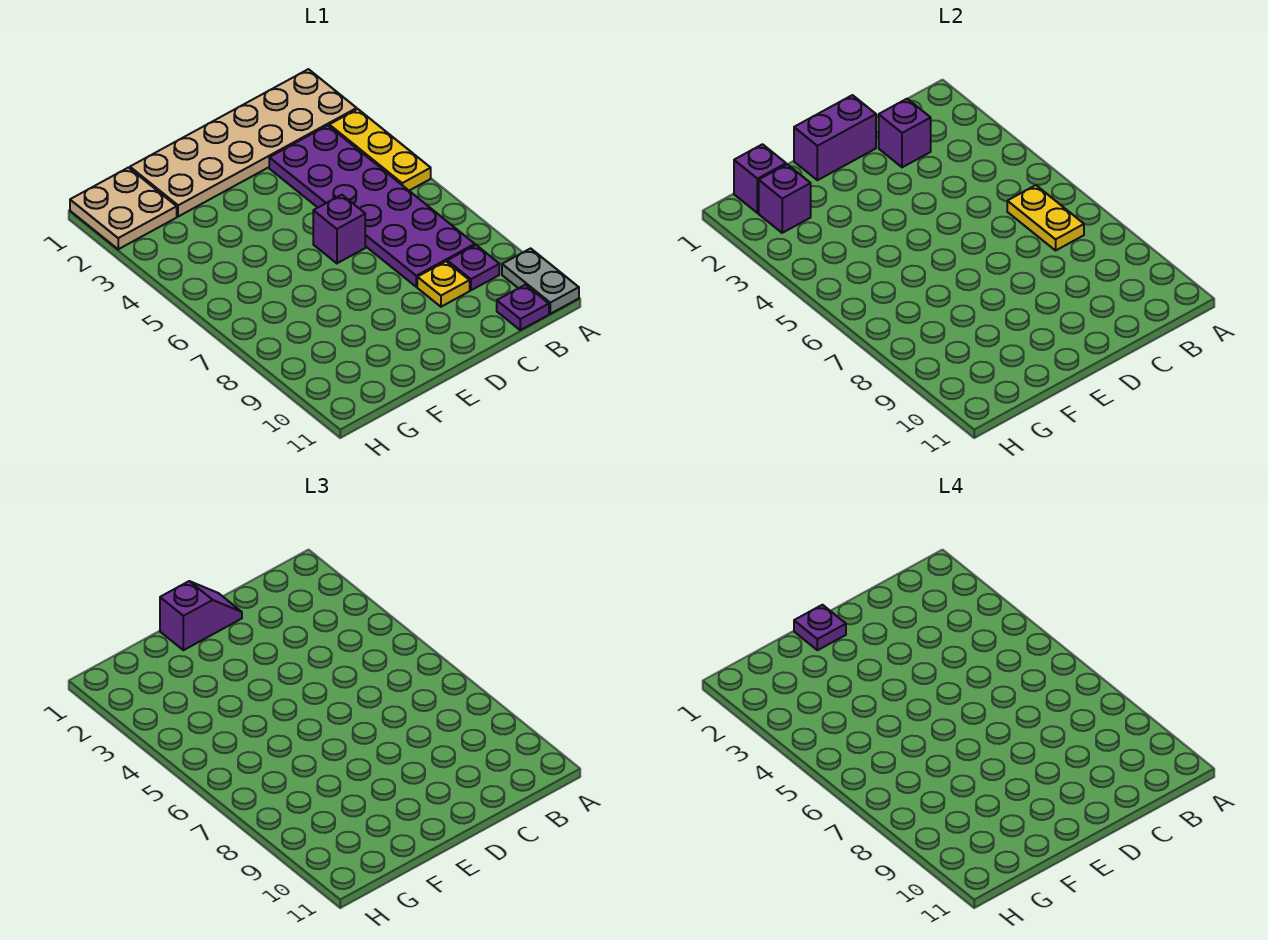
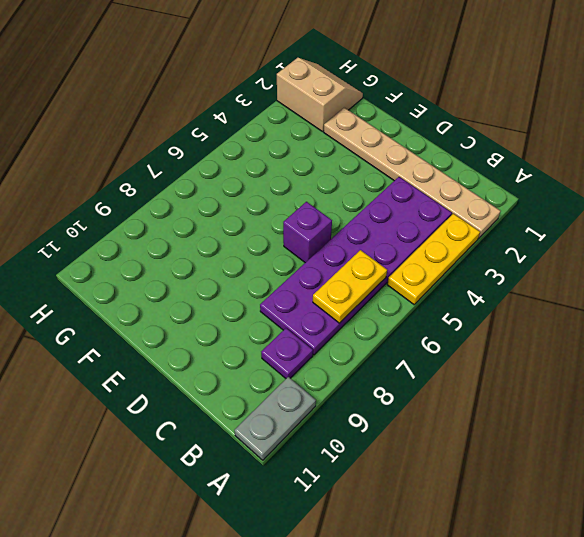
tan 1x6 plate [324,108,500,238] -> tan 2x6 plate [130,69,357,217]
tan 2x2 slope [277,58,363,132] -> tan 2x2 plate [70,168,177,249]
none -> purple 1x1 plate [497,285,549,330]
none -> yellow 1x1 plate [417,261,470,307]
none -> purple 1x1 brick [879,99,931,167]

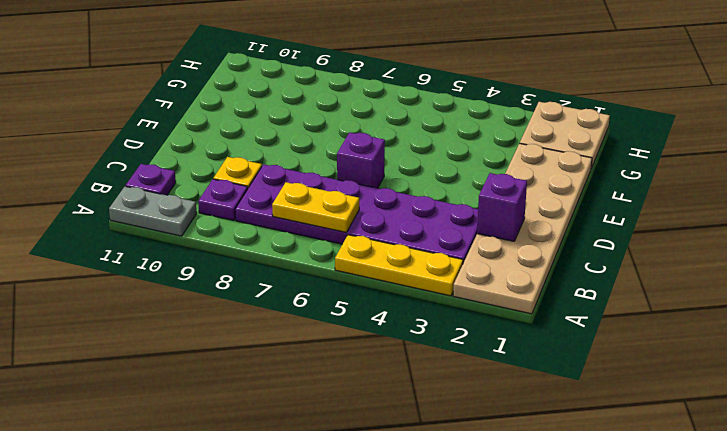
none -> purple 1x2 brick [794,95,876,180]
none -> purple 1x1 brick [734,144,786,213]
none -> purple 1x1 brick [759,164,811,233]

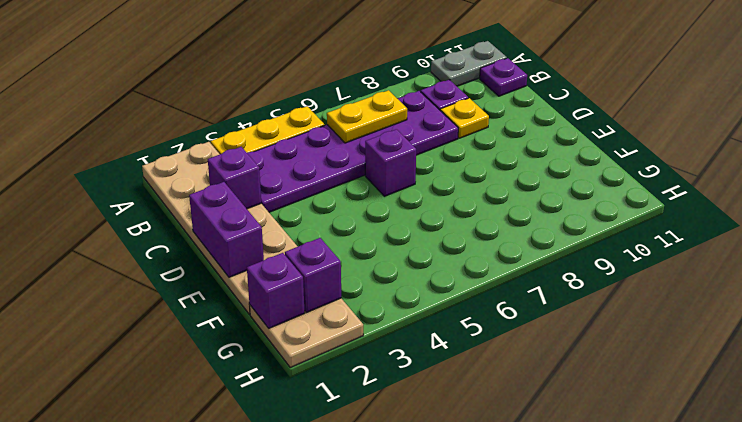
none -> purple 1x2 slope [160,581,242,650]
none -> purple 1x1 plate [794,605,846,650]

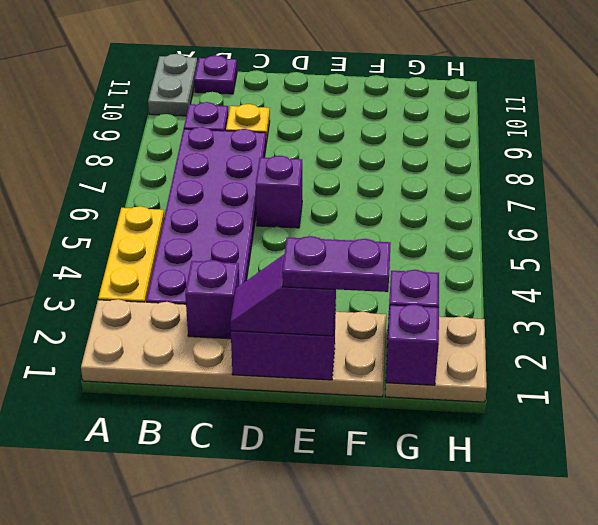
purple 1x2 plate [282,236,391,292] -> purple 1x1 plate [794,605,846,650]
none -> yellow 1x2 plate [1007,185,1084,250]

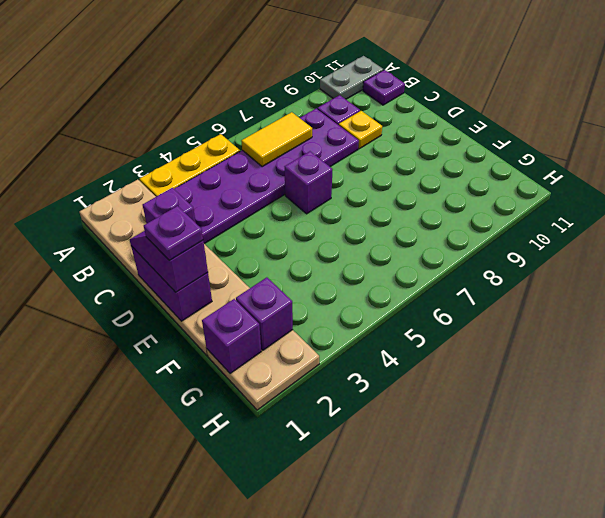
yellow 1x2 tile [241,112,312,167] -> yellow 1x2 plate [1007,185,1084,250]

